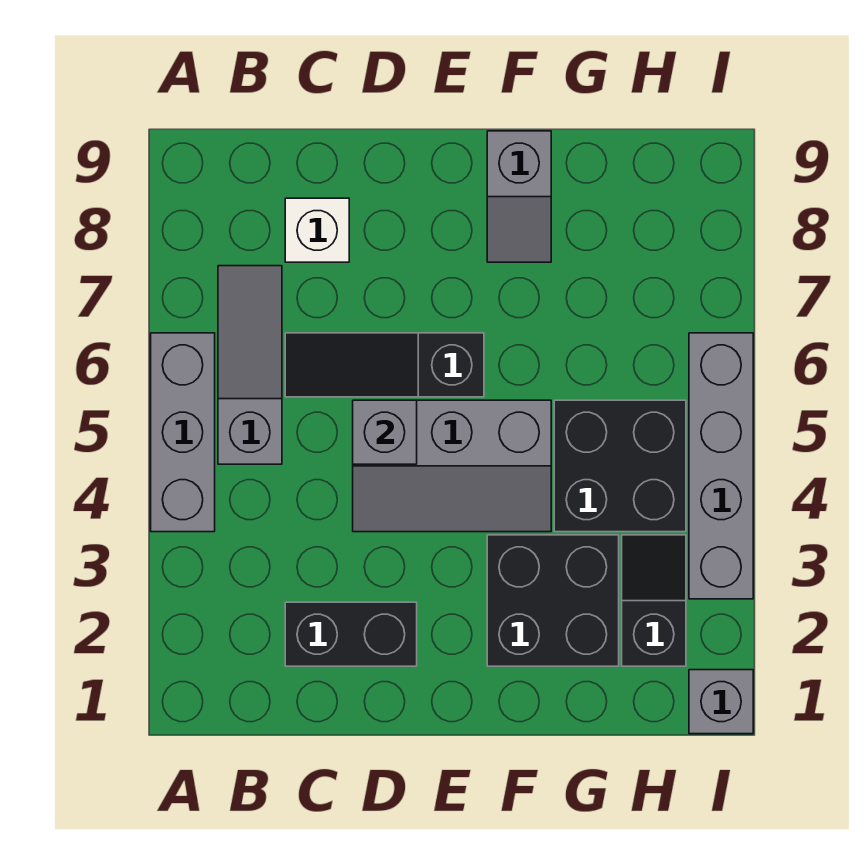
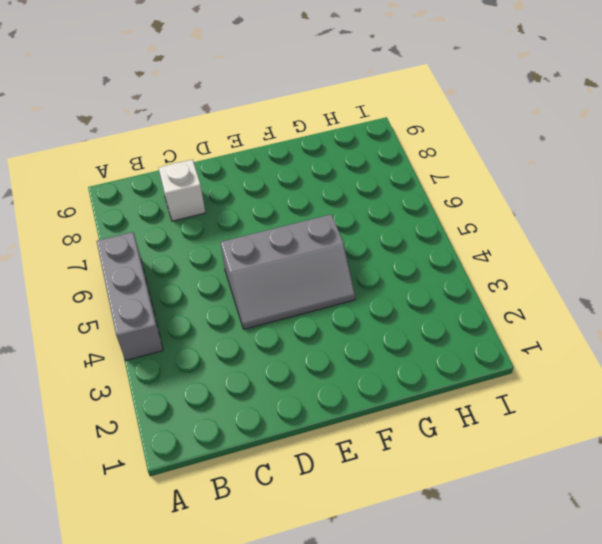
none -> grey 1x3 slope [218,266,282,464]
none -> black 1x2 brick [285,602,417,666]
none -> black 1x3 slope [285,333,484,397]

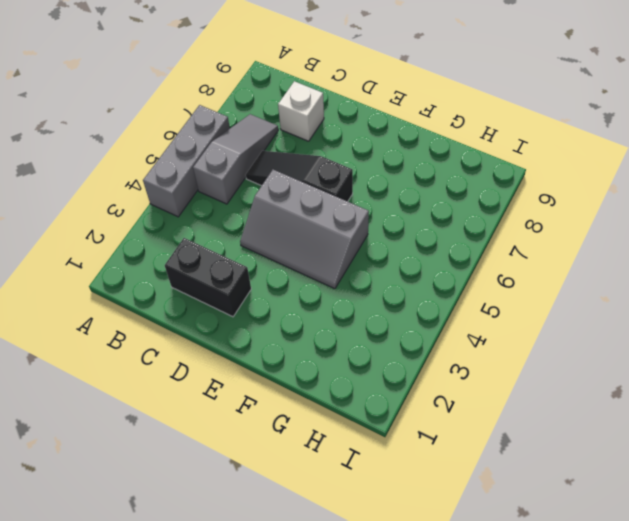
none -> black 2x2 brick [487,535,619,666]
none -> grey 1x2 slope [487,131,551,262]
none -> black 2x2 brick [554,400,686,532]

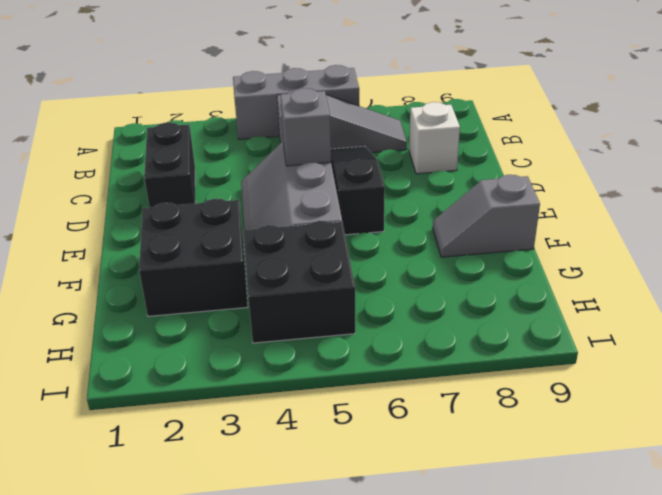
none -> black 1x2 slope [622,535,686,666]
none -> grey 1x1 brick [689,670,753,734]
none -> grey 1x4 brick [689,333,753,599]

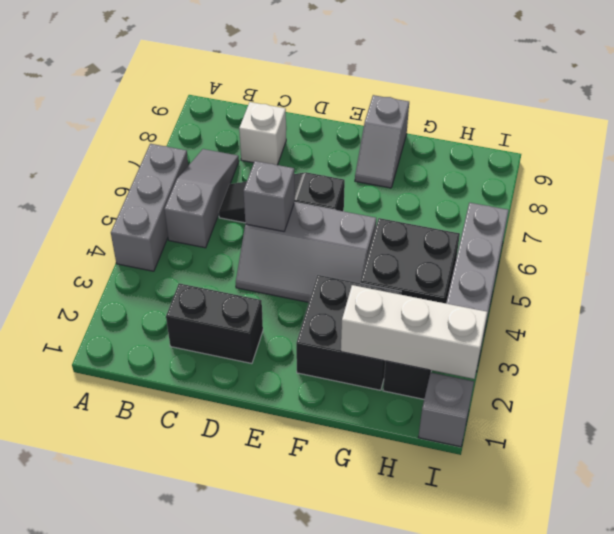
white 1x3 brick [341,285,487,379] -> none

